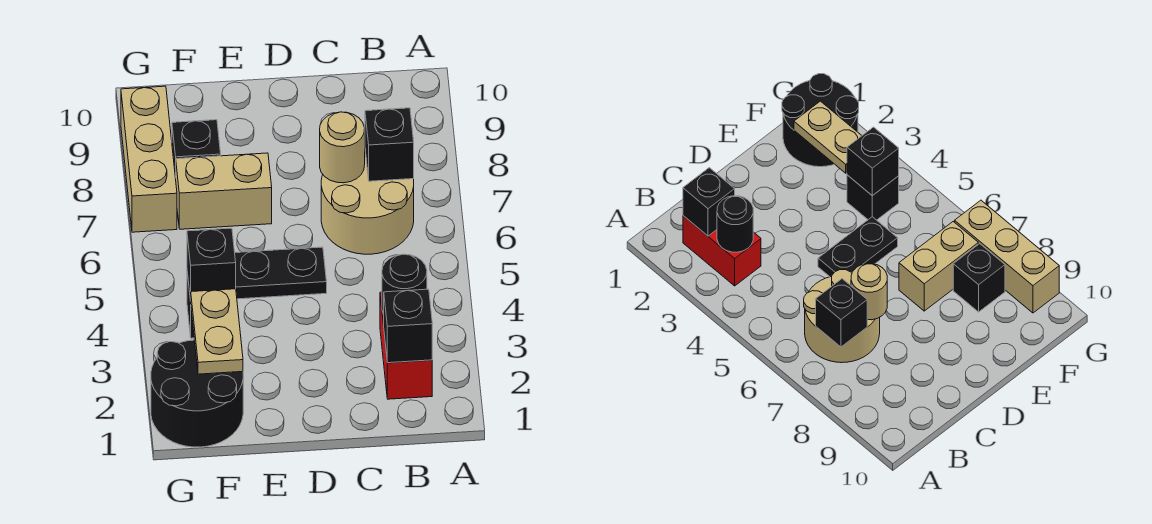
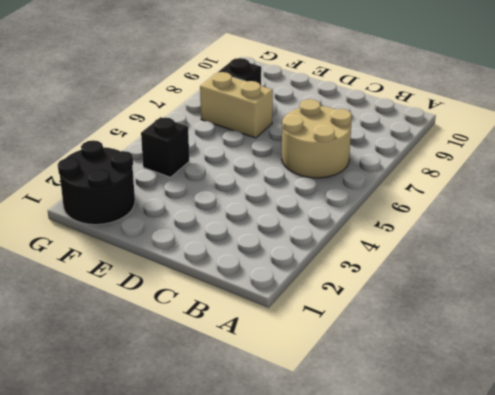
none -> red 1x2 brick [380,292,432,399]
none -> black 1x2 plate [235,247,327,299]
none -> tan 1x3 brick [121,86,177,232]

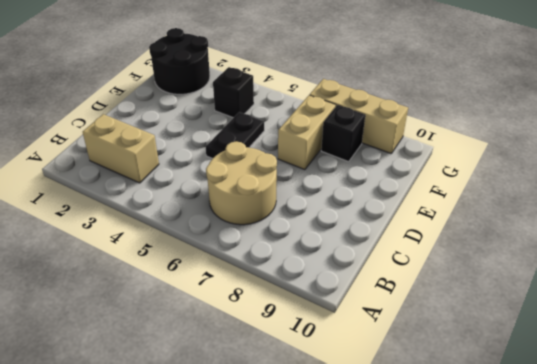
tan 1x2 brick [83,114,159,183] -> red 1x2 brick [380,292,432,399]
none -> black 1x1 brick [384,289,432,363]
none -> black 1x1 round brick [382,254,427,314]
none -> black 1x1 brick [365,108,414,181]

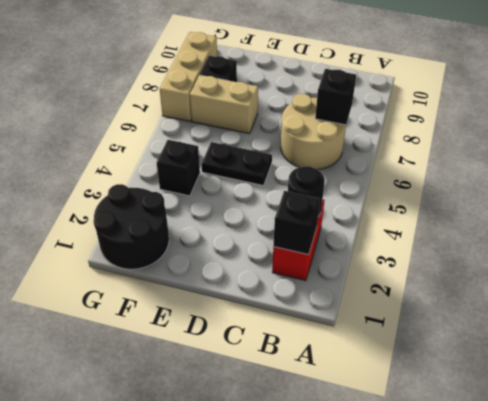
none -> tan 1x1 round brick [320,112,365,183]
none -> tan 1x2 plate [191,289,243,374]
none -> black 1x1 brick [187,228,236,301]

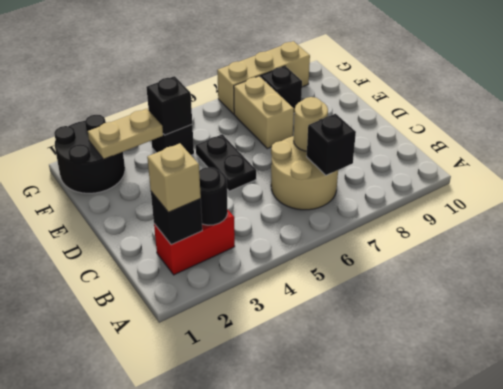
tan 1x1 brick [147,143,201,212] -> none

